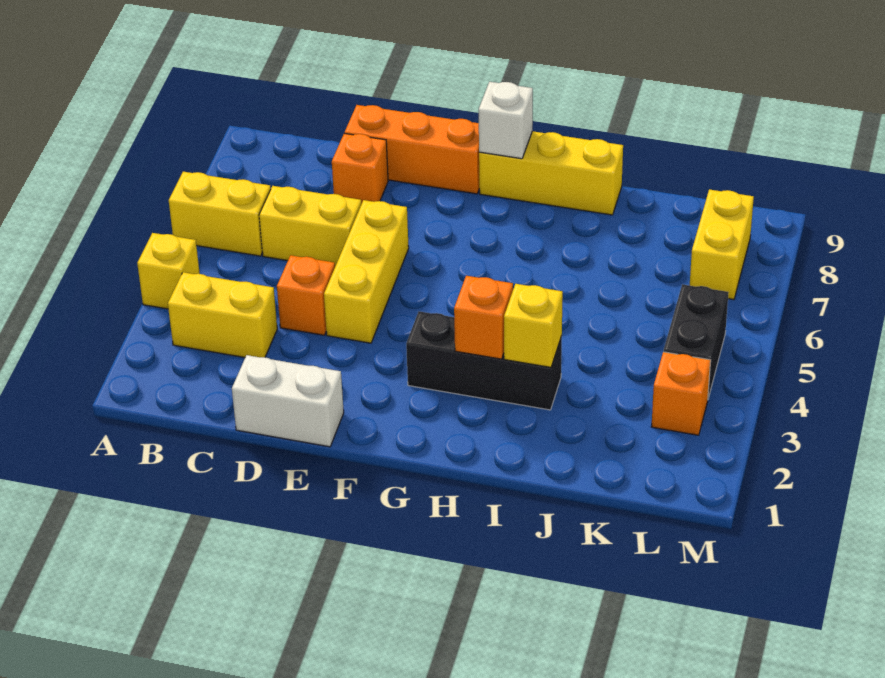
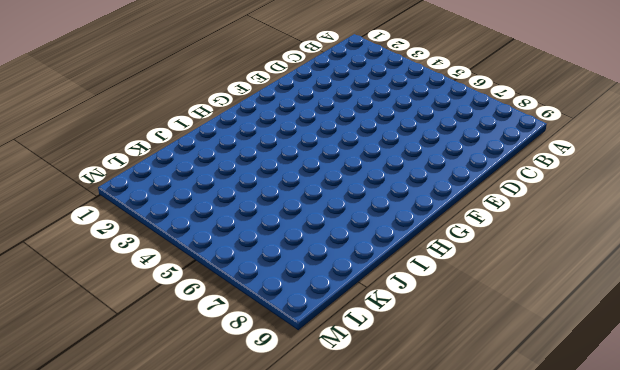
none -> yellow 1x1 brick [137,233,200,309]
none -> yellow 1x2 brick [169,172,271,256]
none -> yellow 1x2 brick [168,272,277,357]

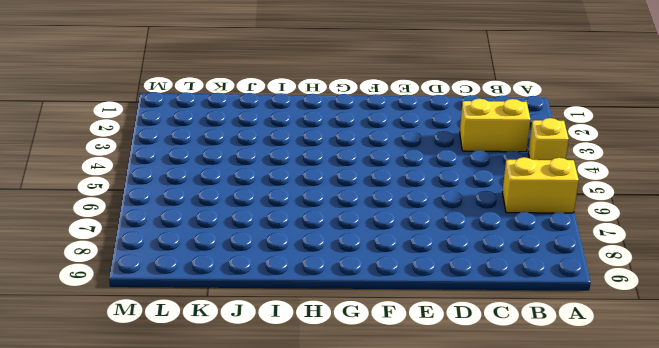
none -> yellow 1x2 brick [259,186,361,266]
none -> white 1x2 brick [232,355,344,447]
none -> orange 1x1 brick [277,255,335,335]

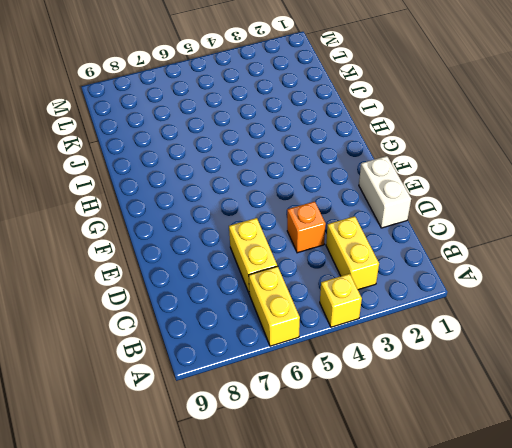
none -> orange 1x1 brick [332,133,388,204]
none -> orange 1x3 brick [345,105,479,194]
none -> yellow 1x3 brick [324,200,409,343]

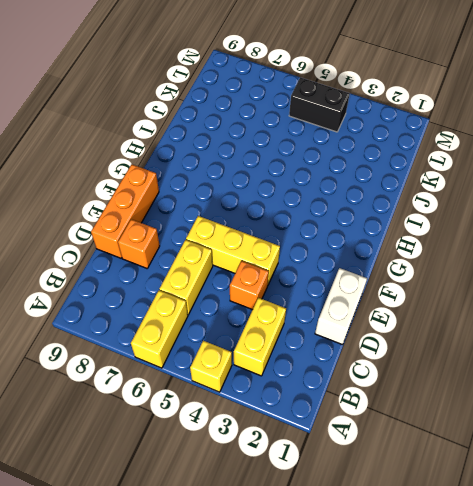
none -> black 1x3 brick [406,311,562,410]
none -> yellow 1x3 brick [479,131,623,215]
none -> orange 1x1 brick [651,352,711,435]

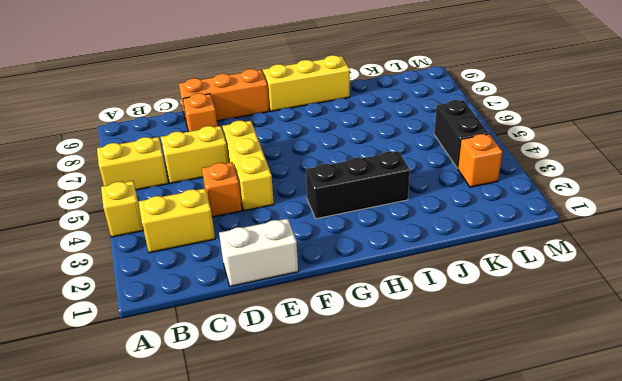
none -> yellow 1x2 brick [690,189,754,300]
none -> white 1x1 brick [479,82,533,159]
none -> orange 1x1 brick [454,276,513,359]

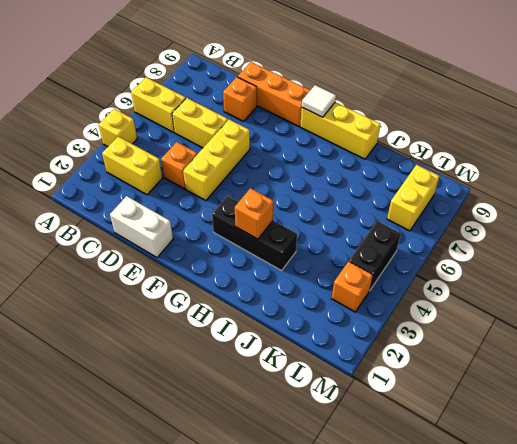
white 1x1 tile [302,85,336,117] -> white 1x1 brick [479,82,533,159]
none -> yellow 1x1 brick [504,284,563,367]

